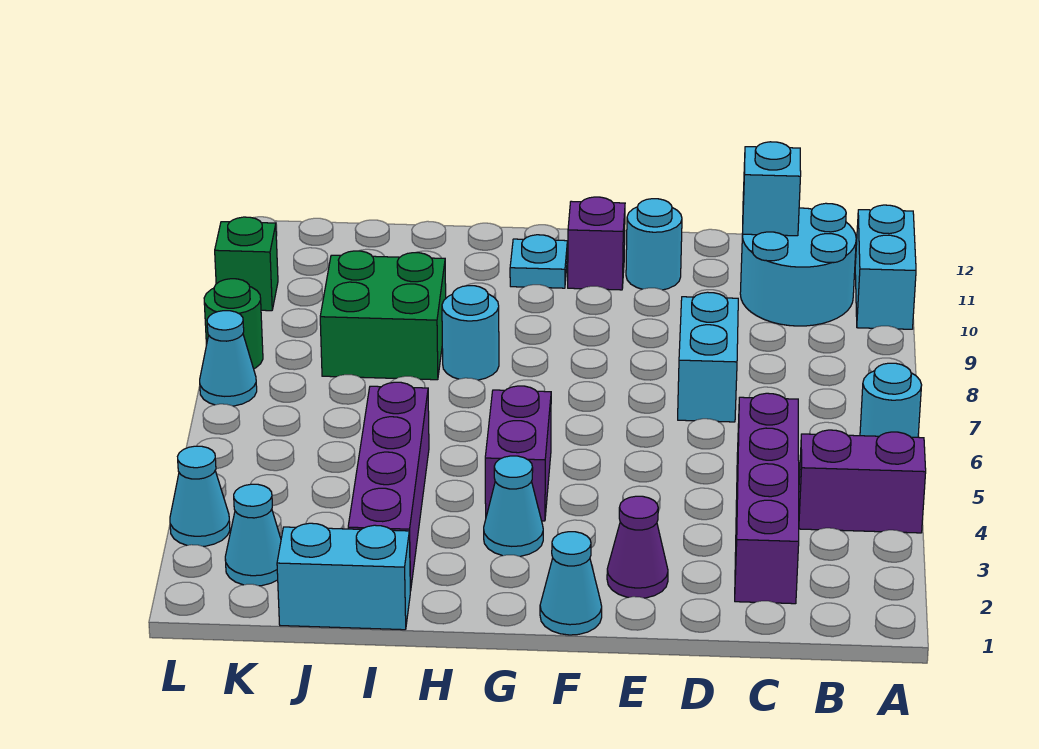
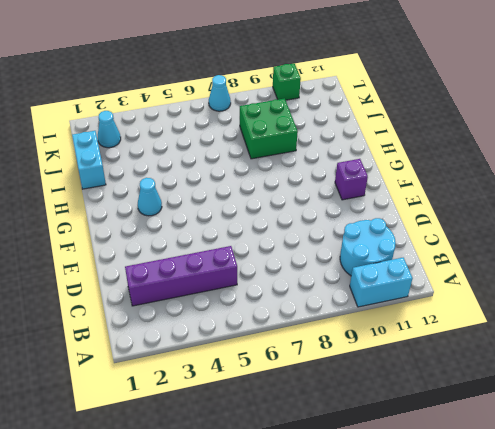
none -> purple 1x2 brick [799,430,926,533]
none -> cyan 1x1 round brick [860,363,922,437]
none -> cyan 1x2 brick [678,292,738,422]

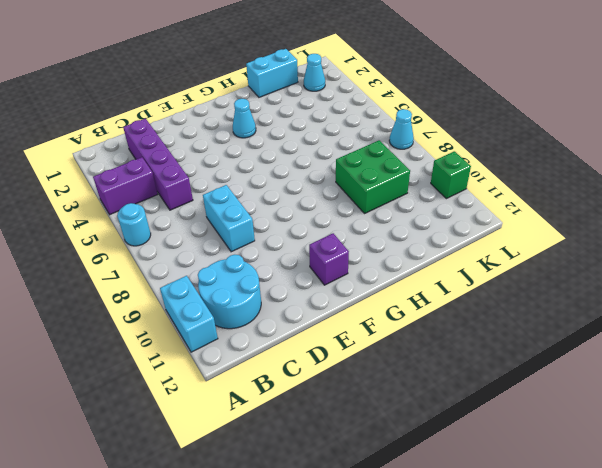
none -> purple 1x1 cone [607,496,668,598]
none -> cyan 1x1 round brick [626,199,682,290]
none -> cyan 1x1 cone [540,532,602,635]

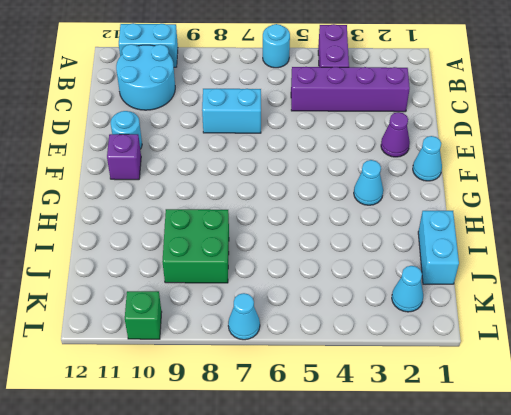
none -> purple 1x2 brick [485,386,551,521]
none -> cyan 1x1 plate [510,235,567,288]
none -> cyan 1x1 round brick [442,286,499,380]

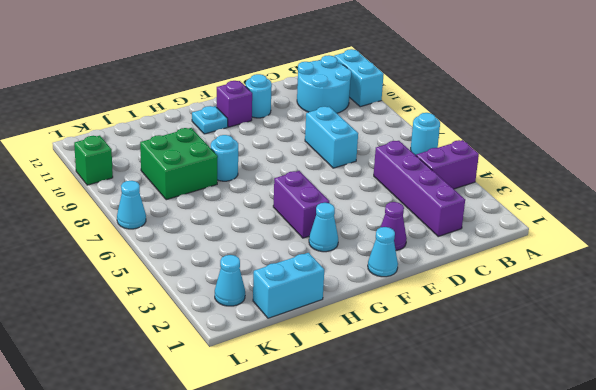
none -> purple 1x4 brick [348,382,429,591]
none -> cyan 1x1 cone [170,446,230,546]
none -> green 1x1 round brick [204,279,263,369]

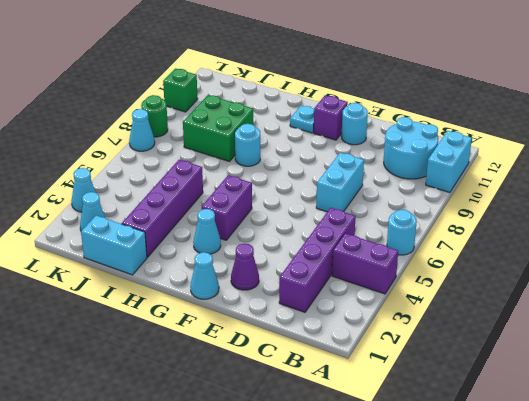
none -> cyan 1x1 brick [742,142,801,236]

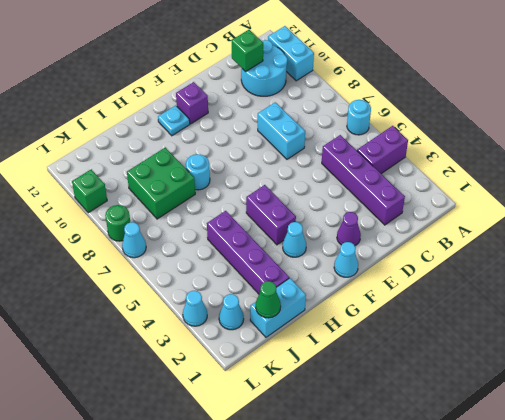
green 1x1 brick [232,30,263,72] -> cyan 1x1 brick [742,142,801,236]
green 1x1 cone [256,281,281,318] -> none
none -> cyan 1x1 round brick [626,199,682,290]

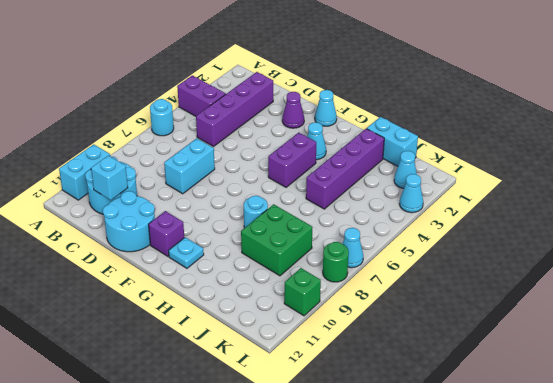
cyan 2x2 round brick [103,191,155,252] -> cyan 1x1 round brick [626,199,682,290]

